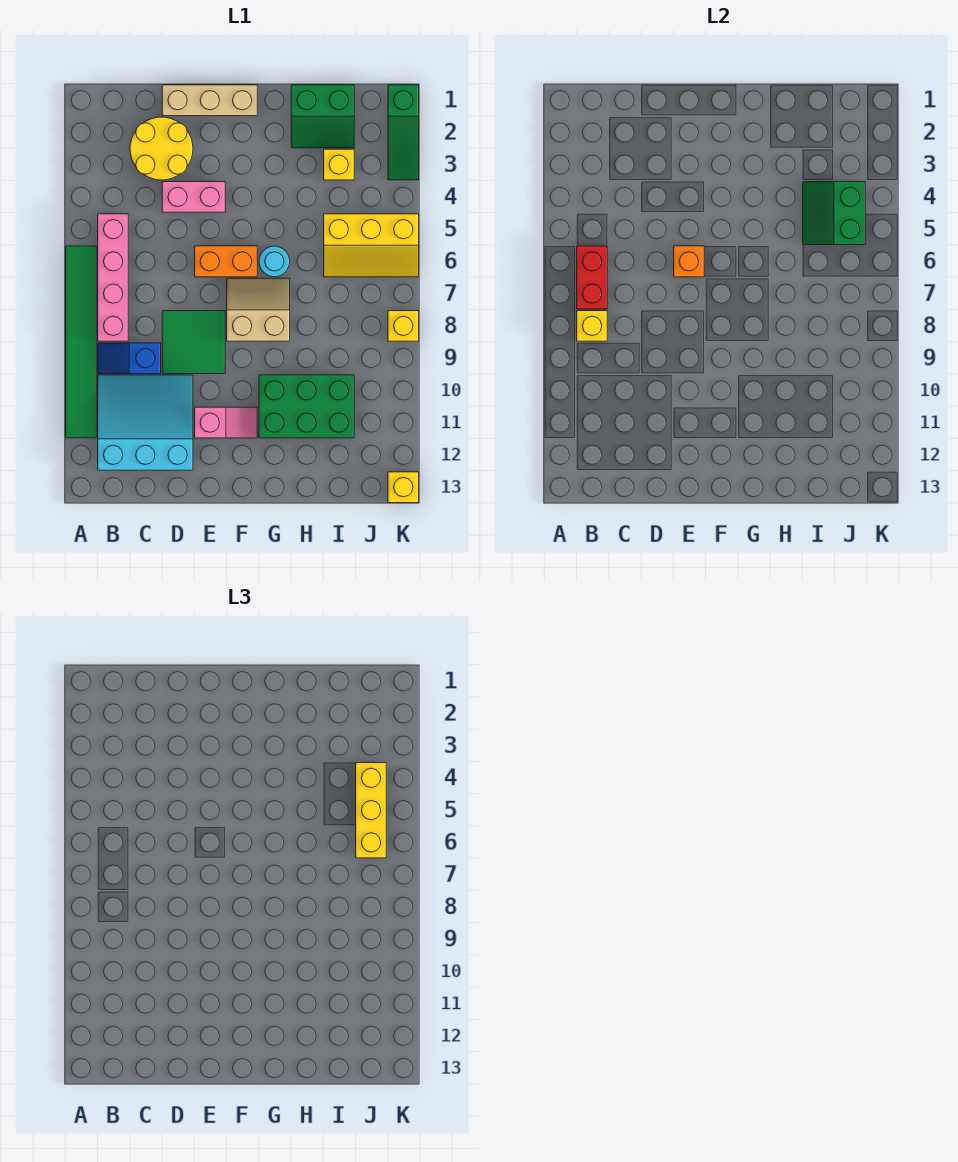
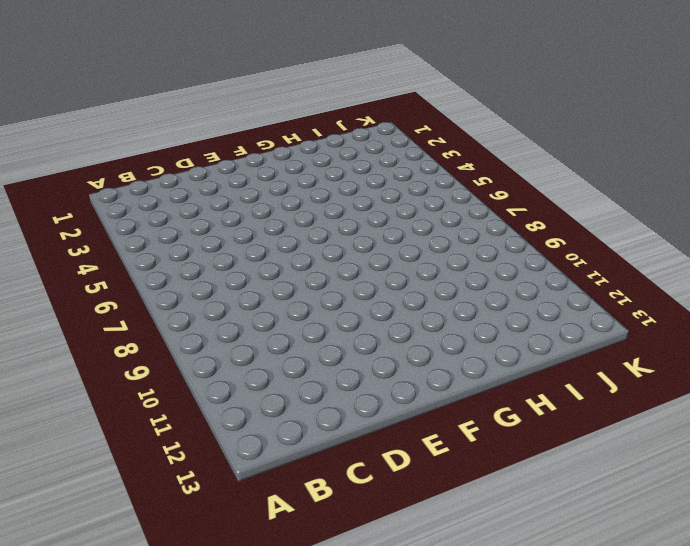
none -> green 1x6 tile [66,246,96,438]
none -> pink 1x4 brick [98,214,128,341]
none -> blue 1x2 slope [98,343,161,374]

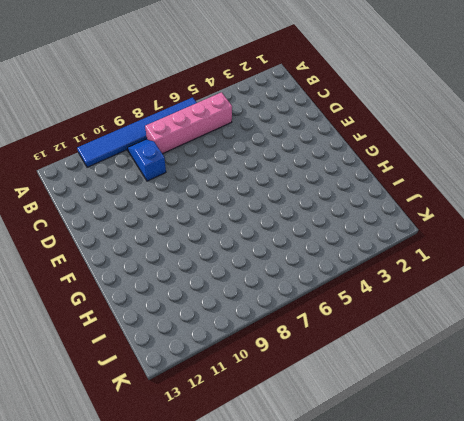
blue 1x6 tile [77,97,197,167] -> green 1x6 tile [66,246,96,438]
none -> cyan 3x3 slope [98,375,193,470]
none -> yellow 2x2 round brick [130,117,193,180]
none -> tan 1x3 brick [162,85,257,116]

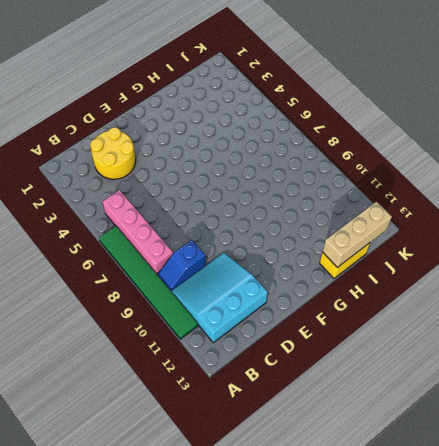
yellow 1x2 brick [320,243,370,278] -> none
tan 1x3 brick [323,202,392,267] -> tan 1x3 brick moved to [162,85,257,116]
none -> pink 1x2 brick [162,182,225,212]
none -> green 2x2 tile [162,311,225,374]
none -> orange 1x2 brick [195,246,257,277]

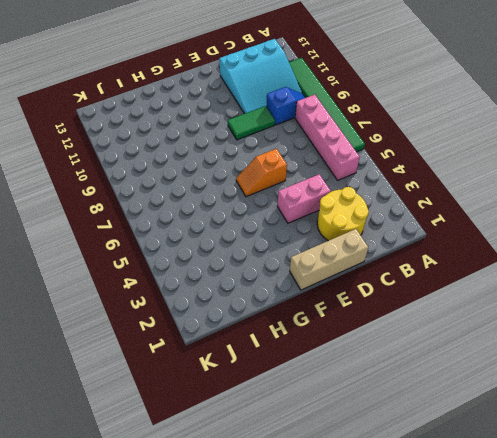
green 1x2 tile [228,106,275,140] -> green 2x2 tile [162,311,225,374]
orange 1x2 slope [236,149,287,197] -> orange 1x2 brick [195,246,257,277]
none -> pink 1x2 slope [195,407,257,438]
none -> tan 2x2 slope [227,278,290,341]
none -> cyan 1x1 round brick [259,246,290,277]

